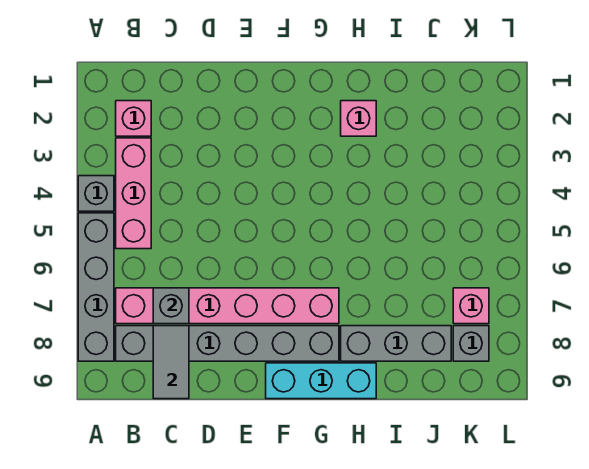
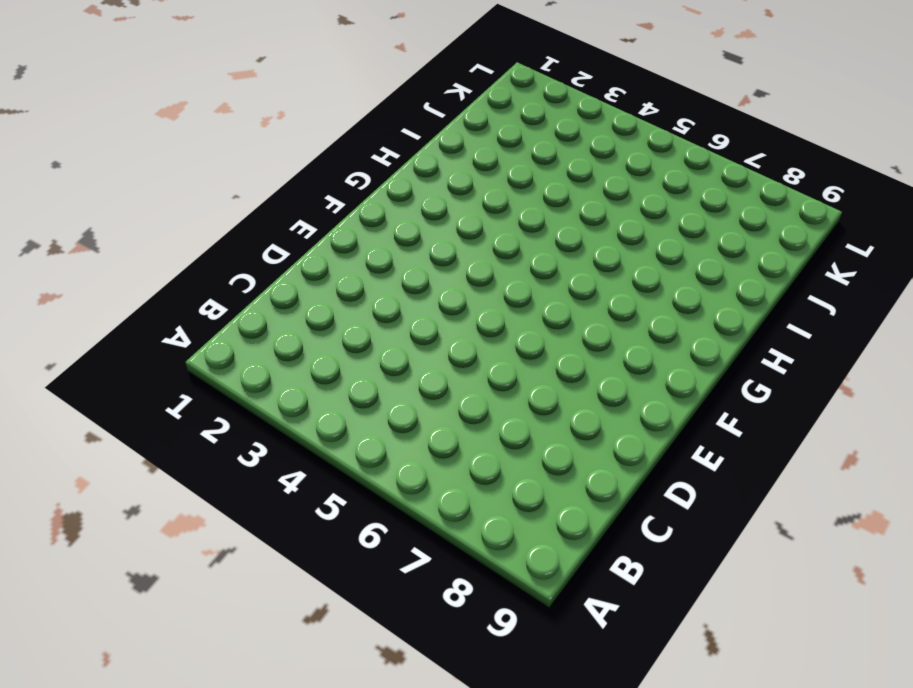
none -> grey 1x1 brick [78,176,114,211]
none -> grey 1x4 brick [78,213,114,361]
none -> pink 1x1 brick [116,101,151,136]

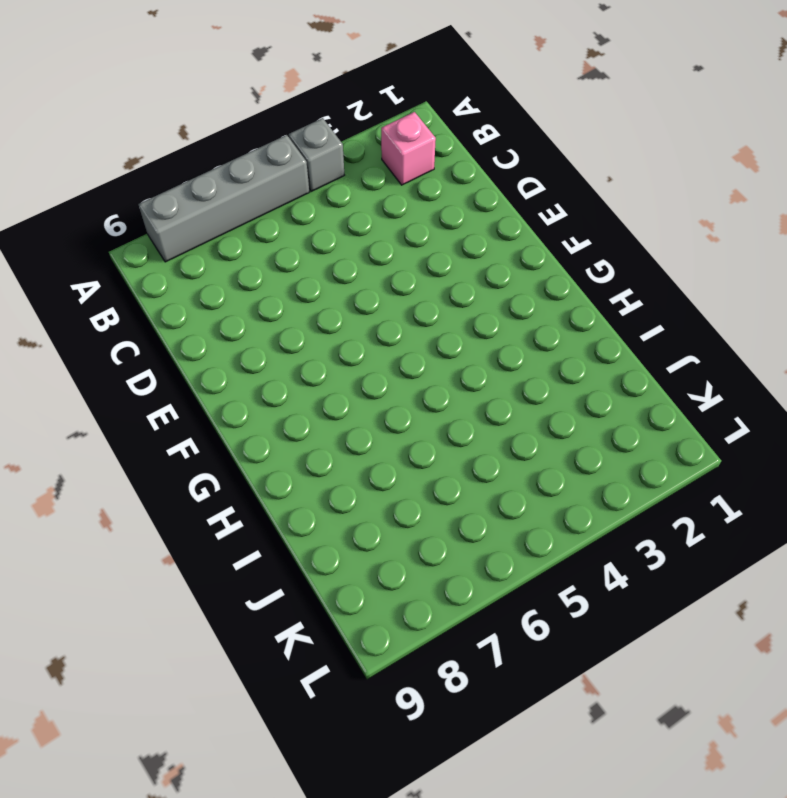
none -> pink 1x3 brick [116,138,151,249]
none -> pink 1x6 brick [116,288,339,324]
none -> grey 1x6 brick [116,326,339,361]

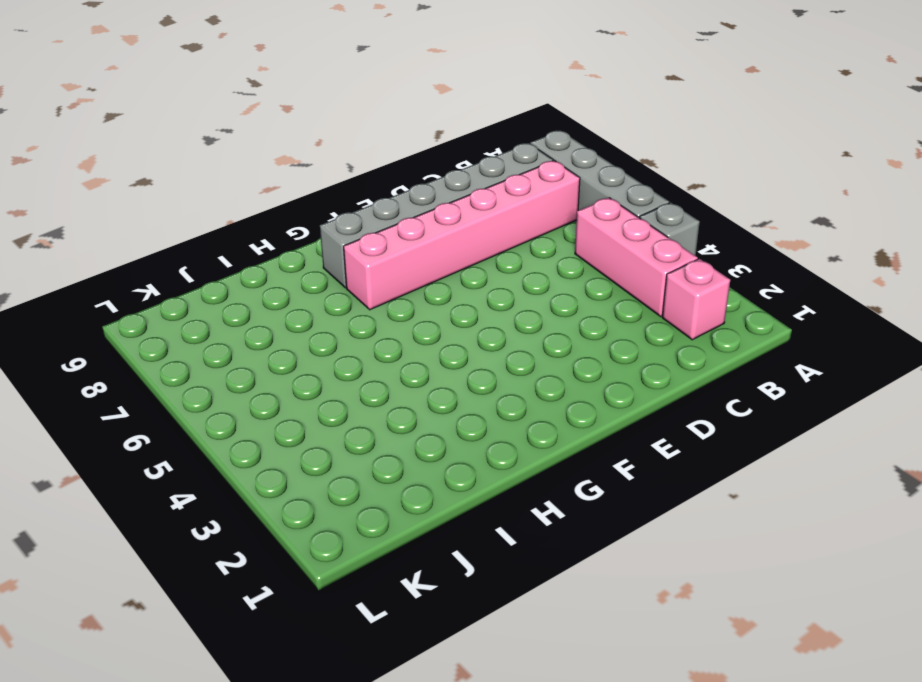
none -> cyan 1x3 brick [266,363,376,399]
none -> pink 1x1 brick [341,101,376,136]
none -> grey 1x3 brick [341,326,451,361]

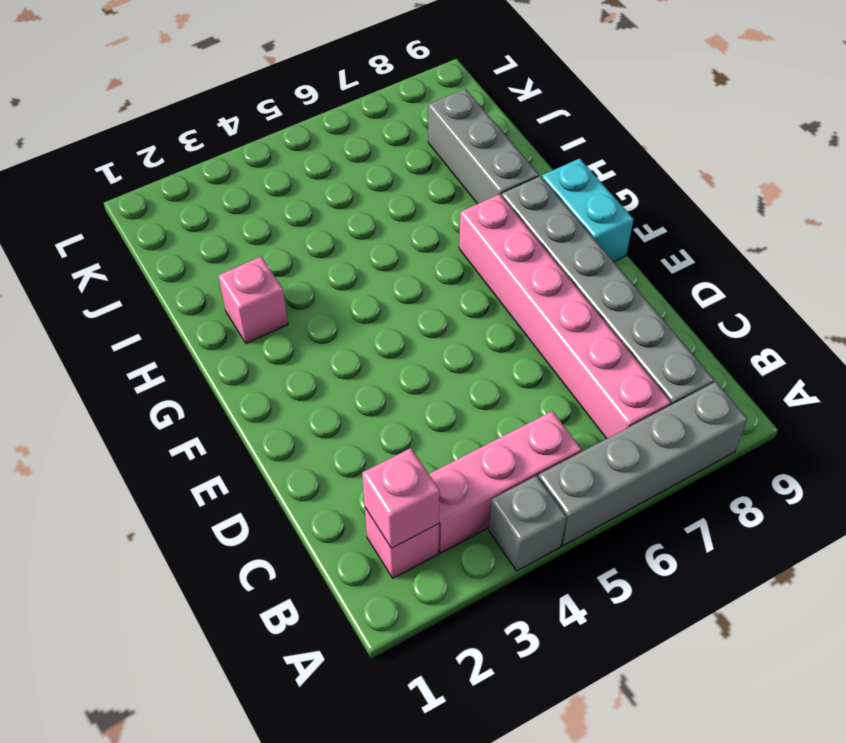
pink 1x1 brick [362,448,440,548] -> pink 1x1 brick moved to [453,288,489,324]
cyan 1x2 brick [542,158,634,262] -> cyan 1x3 brick [266,363,376,399]
none -> grey 1x1 brick [453,326,489,361]
none -> grey 1x1 brick [153,288,189,324]
none -> grey 1x2 tile [153,326,189,399]

